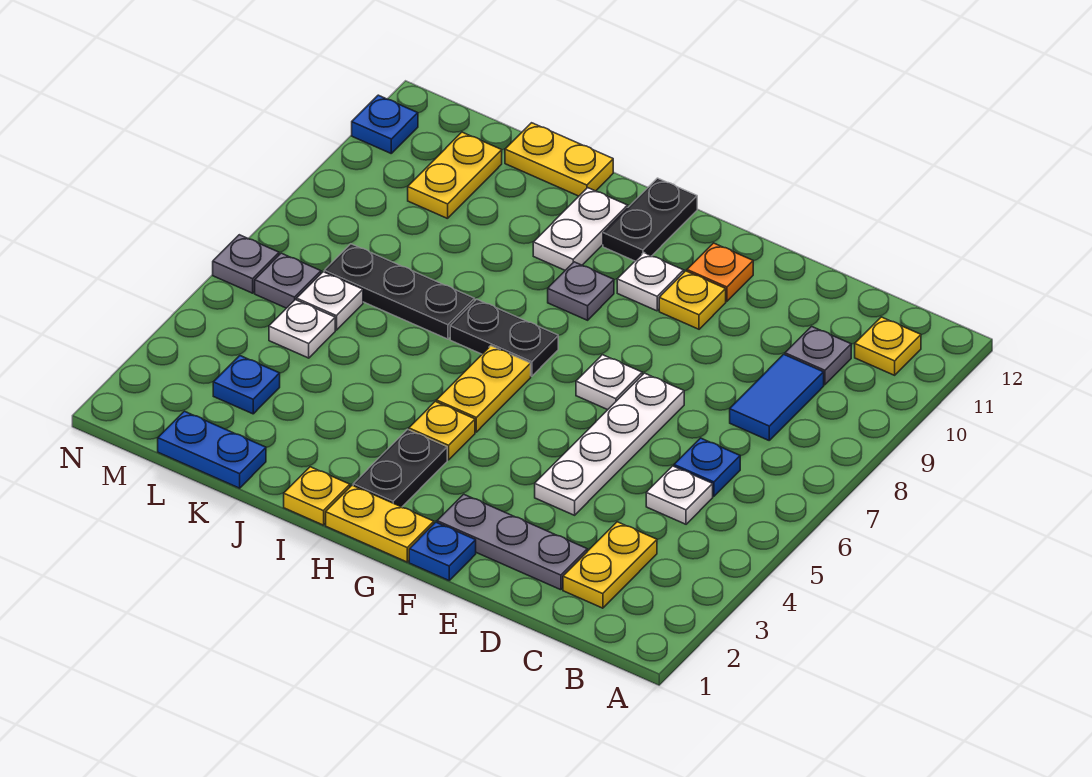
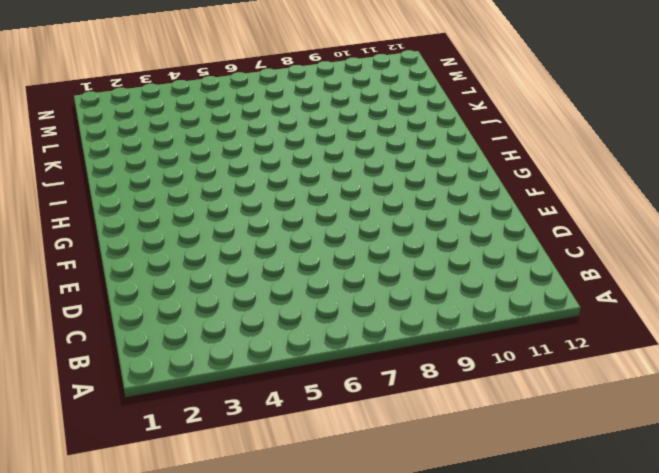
none -> yellow 1x1 plate [855,317,921,375]
none -> yellow 1x2 plate [563,522,657,608]
none -> white 1x1 plate [646,466,713,524]
none -> blue 1x1 plate [674,438,740,497]

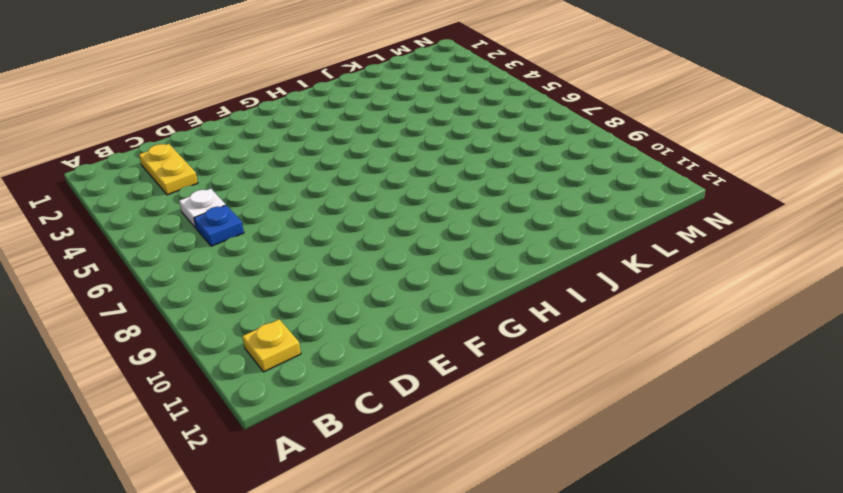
none -> blue 1x2 tile [730,354,824,440]
none -> grey 1x1 plate [785,326,851,385]
none -> grey 1x3 plate [437,494,587,590]
none -> white 1x4 plate [535,373,684,515]

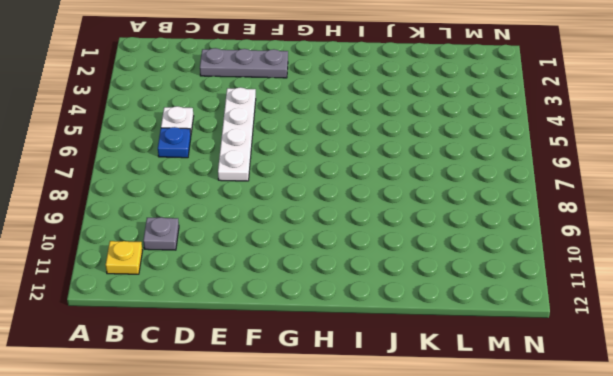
none -> yellow 1x2 plate [563,522,657,608]
none -> blue 1x2 tile [730,354,824,440]
none -> blue 1x1 plate [409,522,476,580]
none -> white 1x1 plate [576,355,642,410]

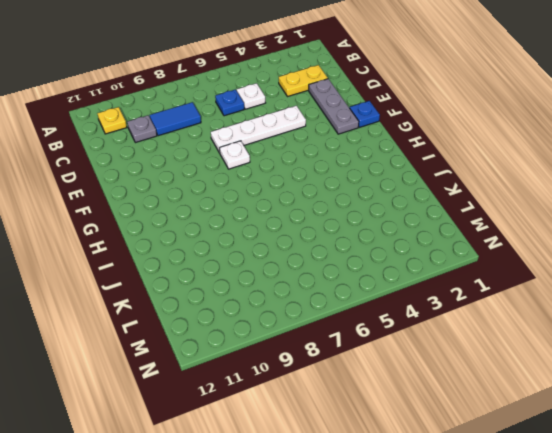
none -> yellow 1x1 plate [659,271,726,329]
none -> orange 1x1 plate [687,243,753,301]
none -> yellow 1x2 plate [326,485,434,562]
none -> white 1x1 plate [617,253,684,311]

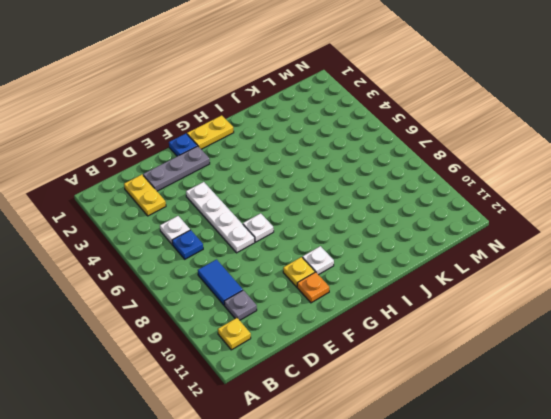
none -> black 1x2 plate [353,429,447,507]
none -> yellow 1x1 plate [409,402,475,460]
none -> yellow 1x2 plate [437,346,531,432]
none -> black 1x2 plate [450,299,558,376]

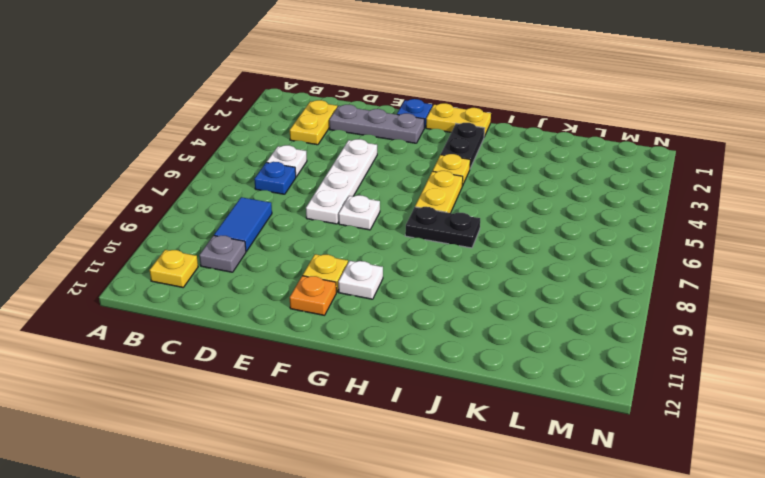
none -> grey 1x1 plate [548,262,614,320]
none -> black 1x2 plate [603,178,697,261]
none -> yellow 1x1 plate [284,467,350,525]
none -> white 1x2 plate [533,188,628,270]

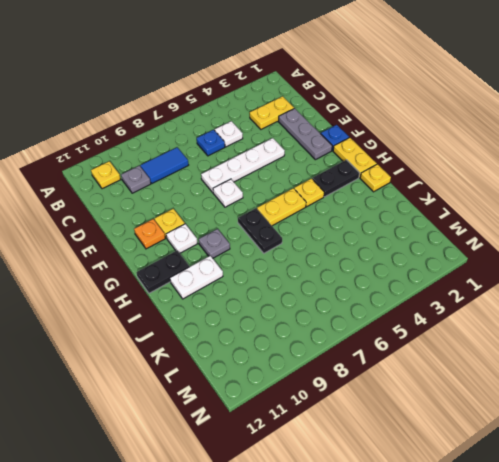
none -> black 1x3 plate [324,244,475,339]
none -> yellow 1x2 plate [505,123,613,196]
none -> blue 1x2 plate [158,411,266,488]
none -> blue 1x1 plate [213,356,280,414]

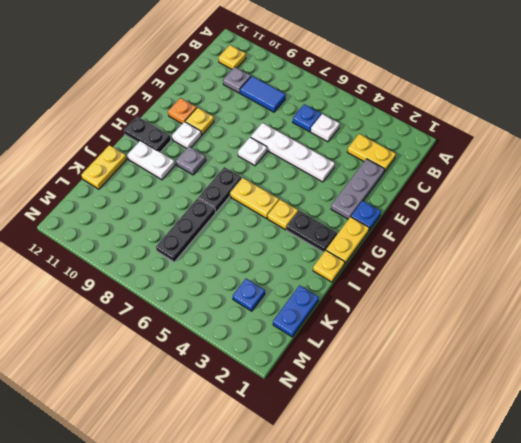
none -> white 1x1 plate [269,300,335,358]
none -> white 1x1 plate [297,272,363,330]
none -> yellow 1x2 plate [408,132,502,219]
none -> grey 1x1 plate [255,253,321,308]

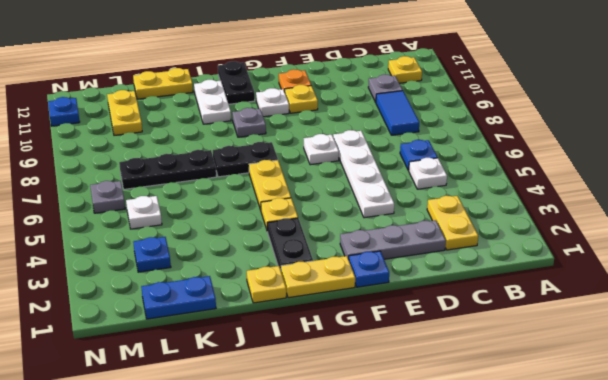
none -> white 1x1 plate [297,272,363,330]
none -> grey 1x1 plate [213,235,279,293]

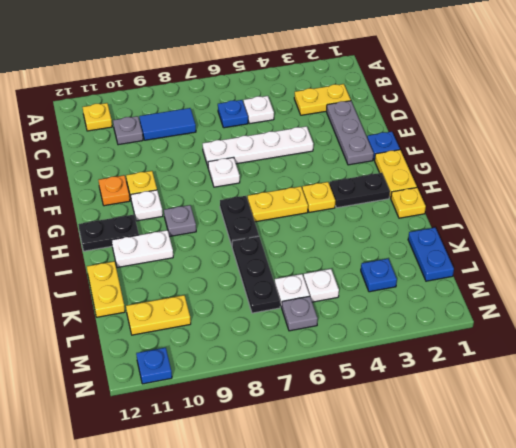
none -> grey 1x1 plate [213,235,279,293]

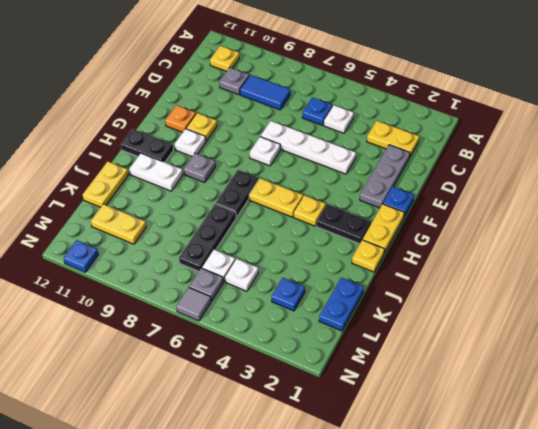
grey 1x1 tile [176,288,211,321] -> grey 1x1 plate [213,235,279,293]

